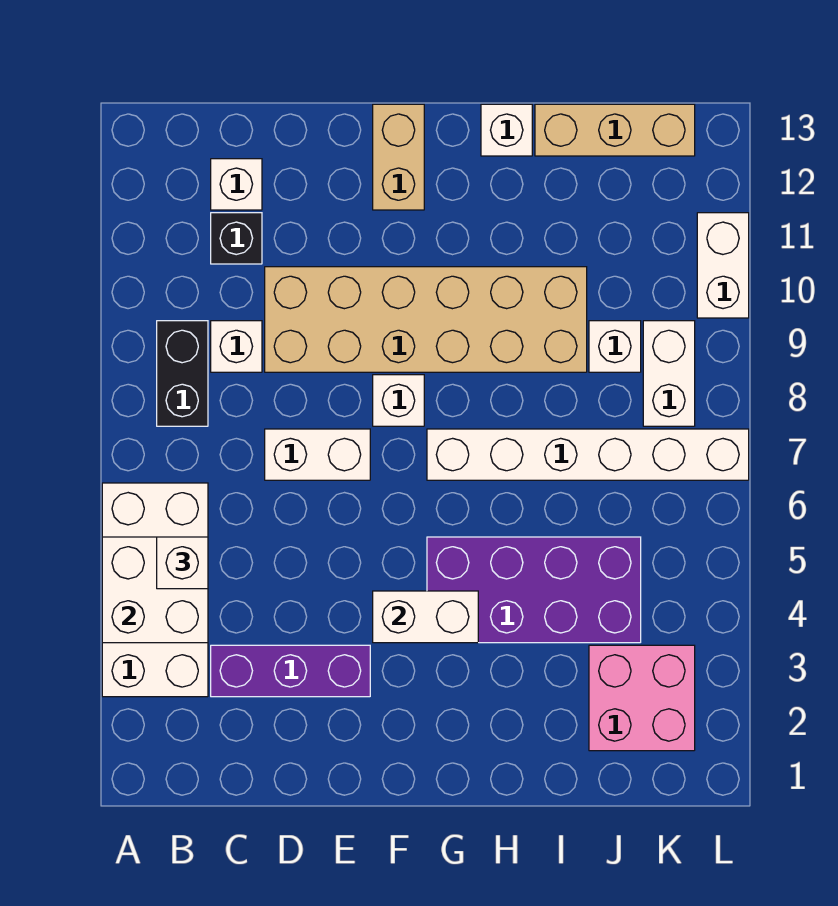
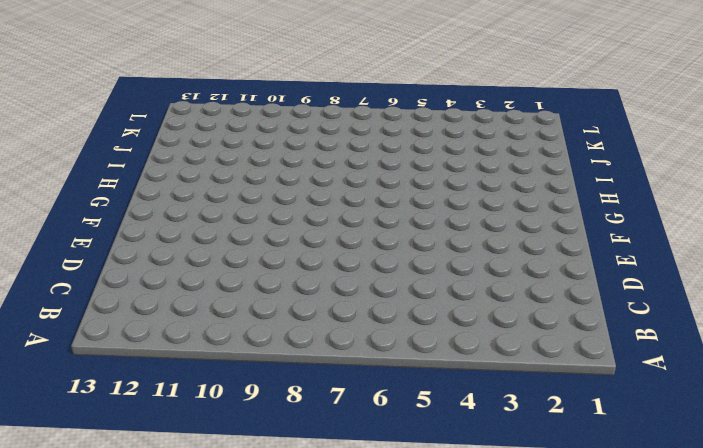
none -> white 2x4 brick [102,483,208,697]
none -> black 1x2 brick [157,321,208,426]
none -> purple 1x3 brick [211,645,370,697]

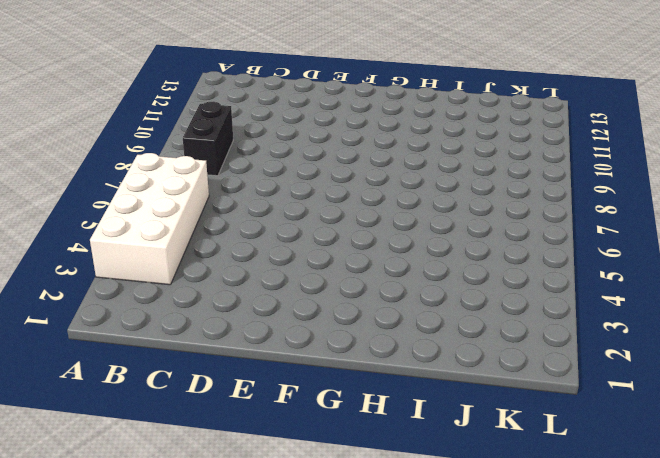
none -> purple 1x3 brick [211,645,370,697]
none -> white 1x1 brick [211,321,262,372]
none -> black 1x1 brick [211,213,262,264]

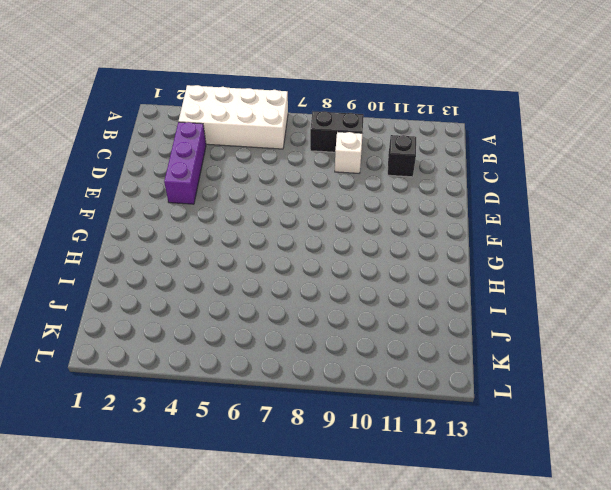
none -> white 1x1 brick [211,159,262,210]
none -> white 1x2 brick [265,429,370,480]
none -> tan 2x6 brick [265,267,587,372]

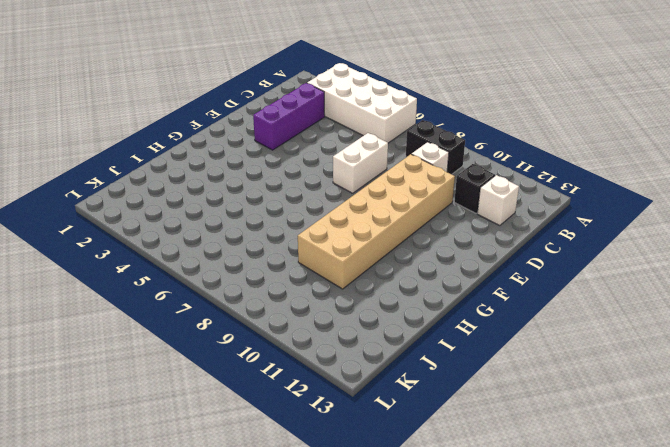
none -> white 1x1 brick [373,375,424,426]
none -> tan 1x2 brick [373,104,424,210]
none -> purple 2x4 brick [427,537,641,643]

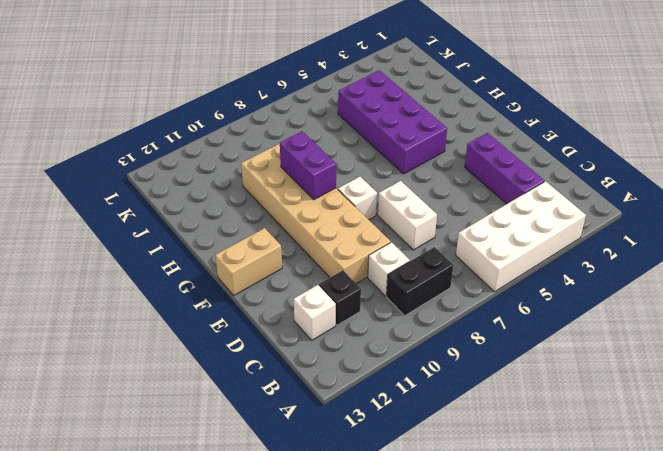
purple 1x2 brick [280,131,336,200] -> none
none -> white 1x6 brick [427,429,749,480]
none -> white 1x1 brick [481,104,532,156]
none -> tan 1x3 brick [535,104,695,156]

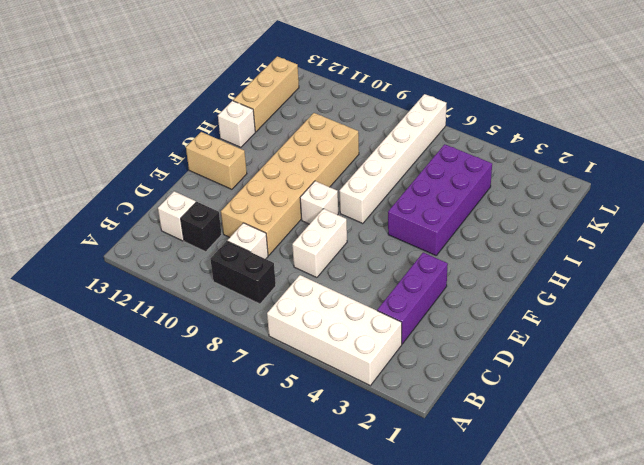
none -> pink 2x2 brick [589,645,695,751]
none -> white 1x1 brick [589,321,641,372]
none -> white 1x2 brick [643,321,695,426]

